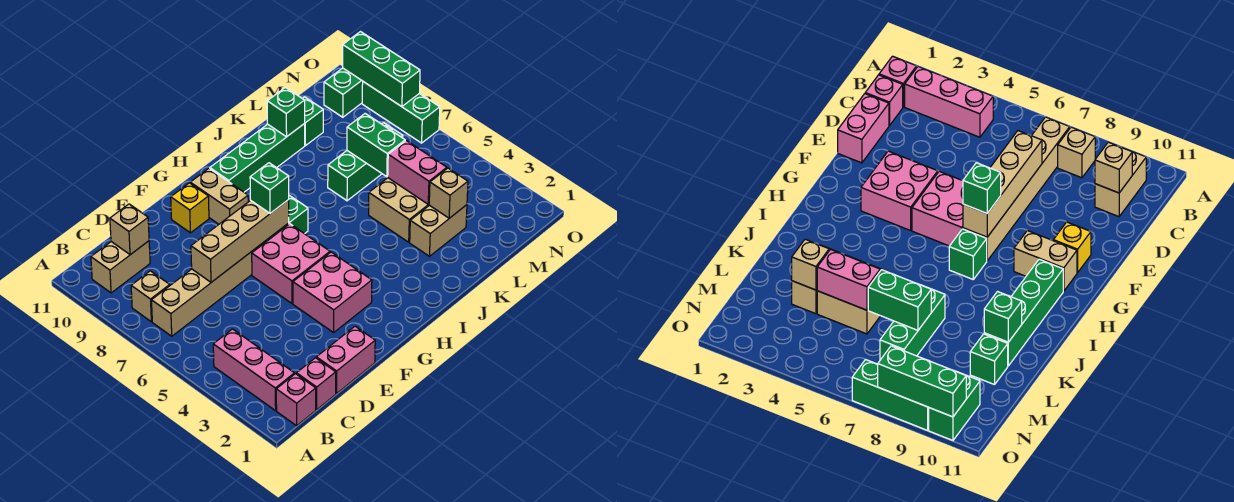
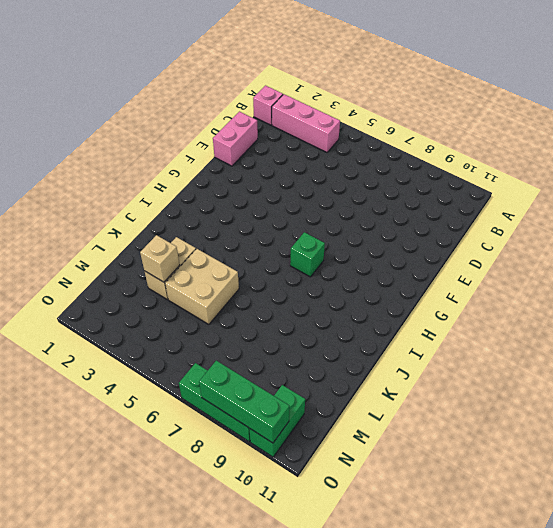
none -> tan 1x6 brick [152,223,289,336]
none -> tan 1x1 brick [131,271,170,322]
none -> tan 1x2 brick [91,241,150,293]

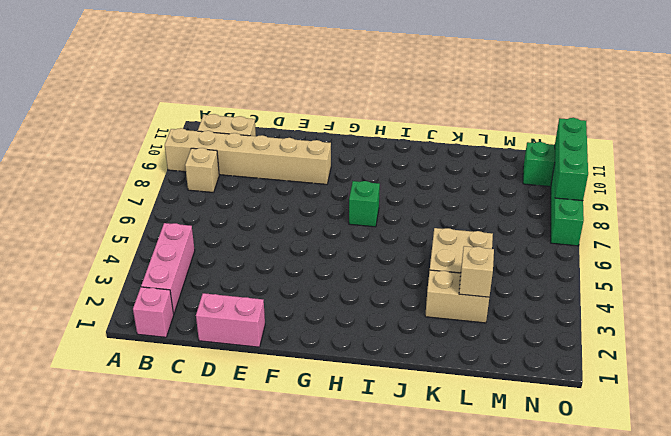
tan 1x6 brick [165,128,331,184] -> tan 1x6 brick moved to [152,223,289,336]
none -> pink 1x1 brick [296,358,336,410]
none -> pink 2x2 brick [293,252,372,332]
none -> pink 2x2 brick [252,224,330,304]

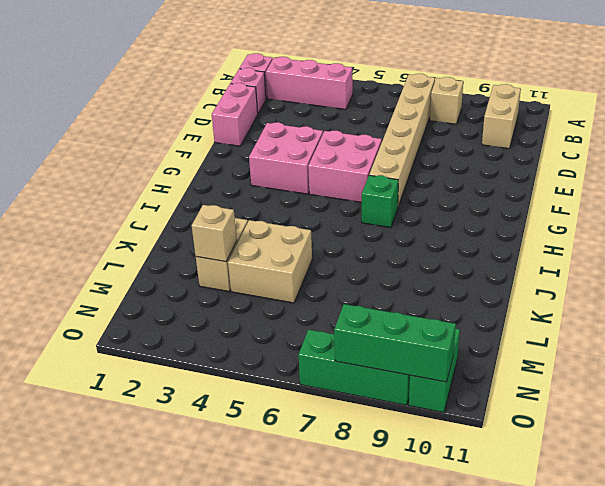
none -> yellow 1x1 brick [171,183,209,233]
none -> tan 1x2 brick [190,169,248,224]
none -> green 1x4 brick [210,124,305,192]

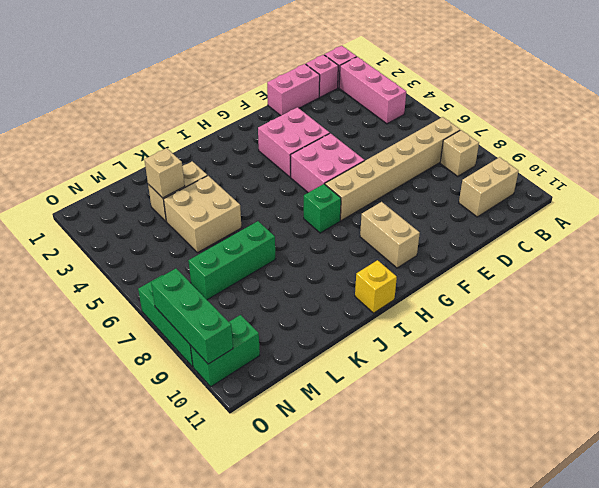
yellow 1x1 brick [355,260,397,313] -> yellow 1x1 brick moved to [171,183,209,233]
none -> green 1x4 brick [210,124,305,192]
none -> green 1x1 brick [302,97,323,146]
none -> tan 1x1 brick [110,204,149,255]

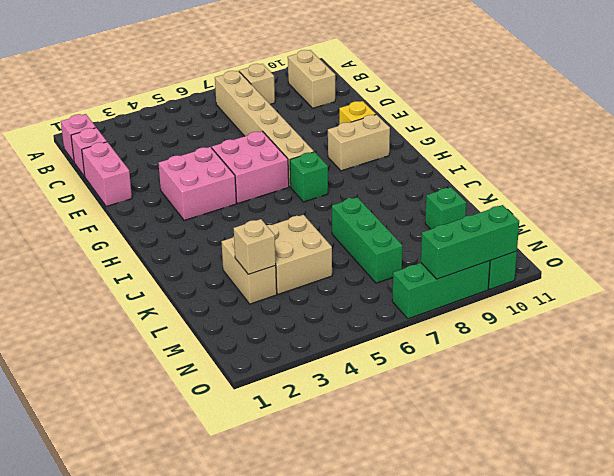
none -> pink 1x3 brick [213,329,294,411]
none -> green 1x4 brick [210,124,305,192]
none -> tan 1x1 brick [110,204,149,255]

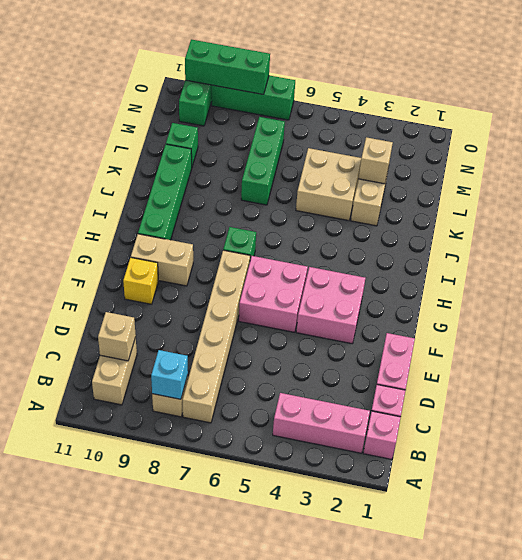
cyan 1x1 brick [151,350,188,399] -> none
none -> tan 1x4 brick [191,200,289,282]
none -> green 1x1 brick [267,88,305,137]
none -> pink 1x2 brick [388,141,447,204]

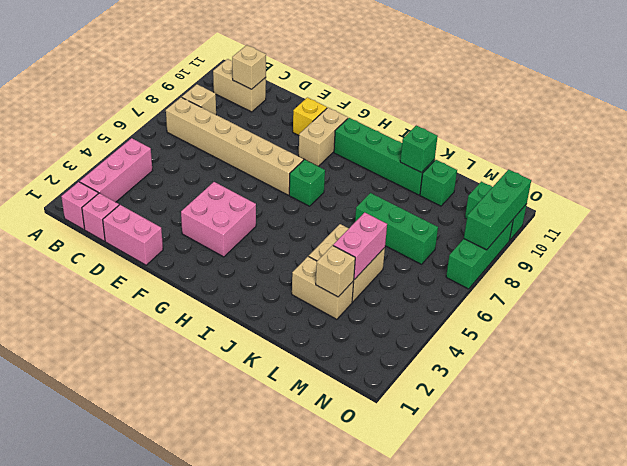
none -> pink 2x2 brick [252,224,330,304]
none -> tan 1x4 brick [191,200,289,282]
none -> green 1x2 brick [347,114,405,177]

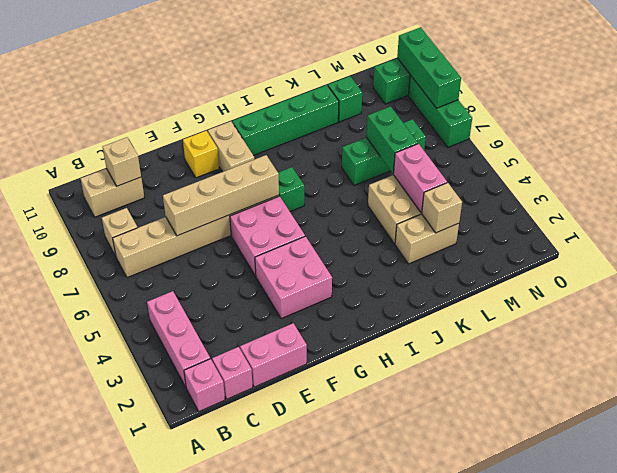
none -> green 1x1 brick [267,88,305,137]
none -> green 1x1 brick [250,163,289,213]

